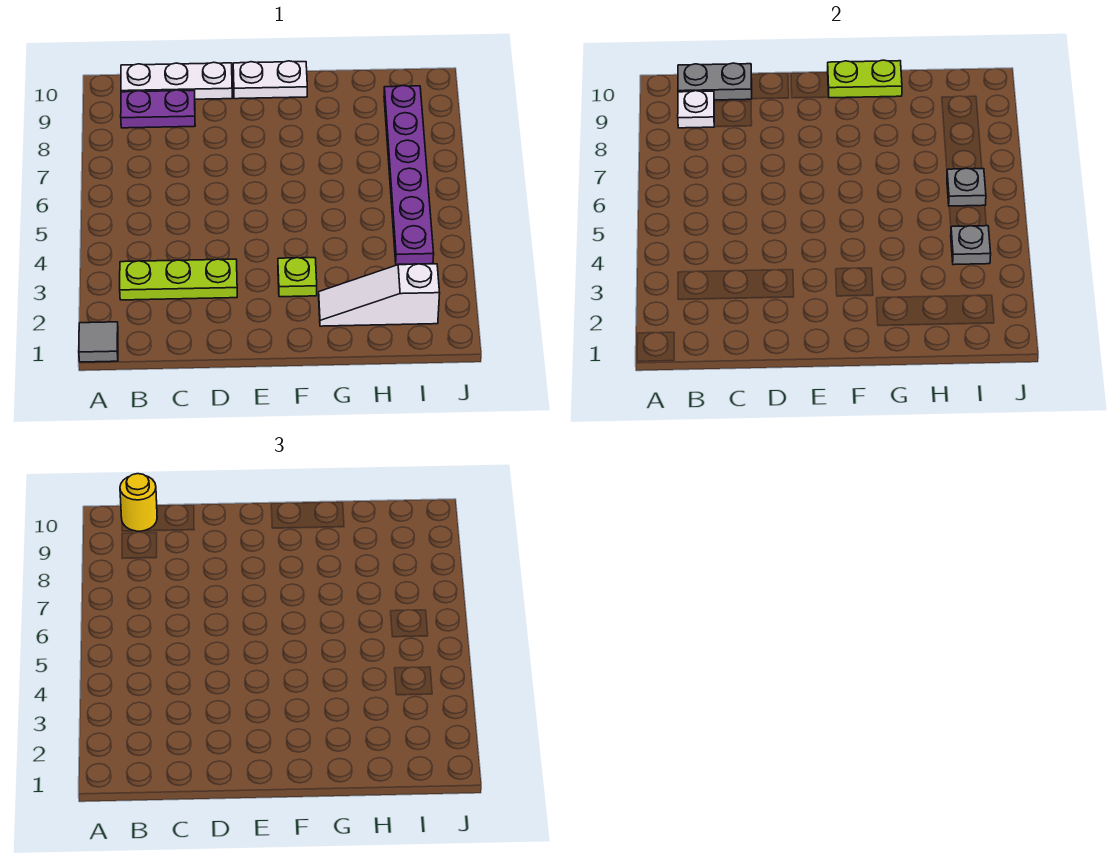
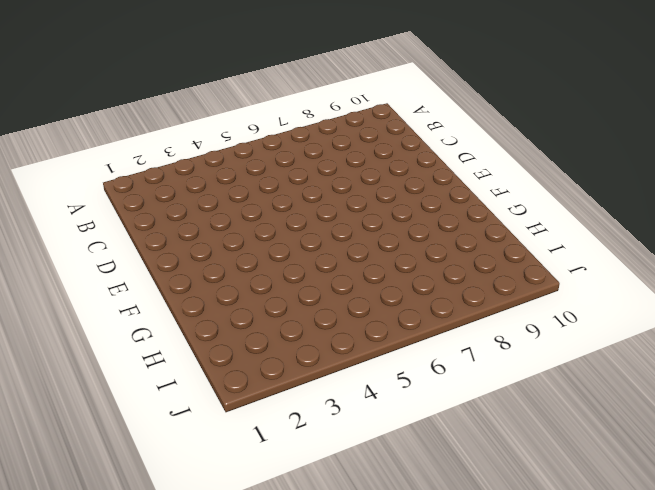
none -> grey 1x1 tile [79,322,118,362]
none -> lime 1x3 plate [120,259,237,300]
none -> purple 1x2 plate [121,90,195,128]

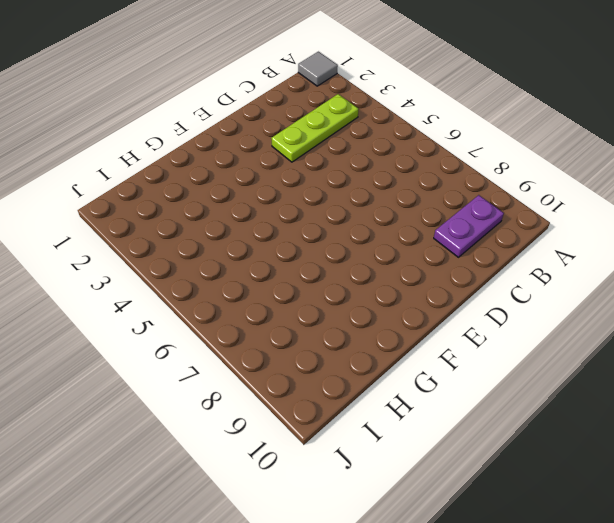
none -> white 1x3 plate [121,62,232,99]
none -> white 1x2 plate [233,61,307,99]
none -> lime 1x1 plate [278,258,317,297]

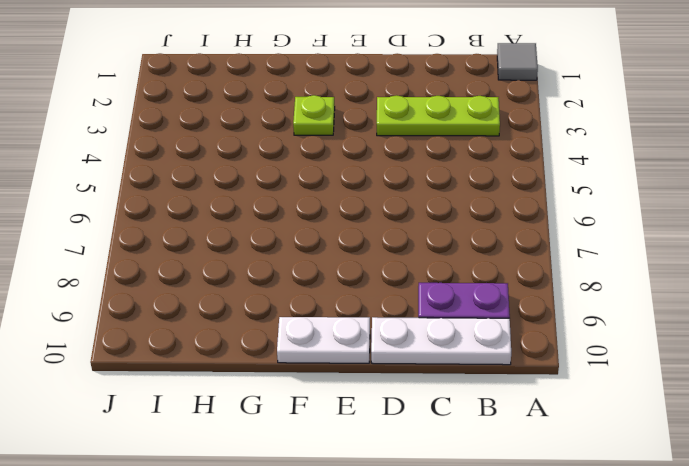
none -> white 1x3 slope [319,264,440,326]
none -> purple 1x6 plate [384,86,434,265]
none -> white 1x1 plate [678,91,714,128]

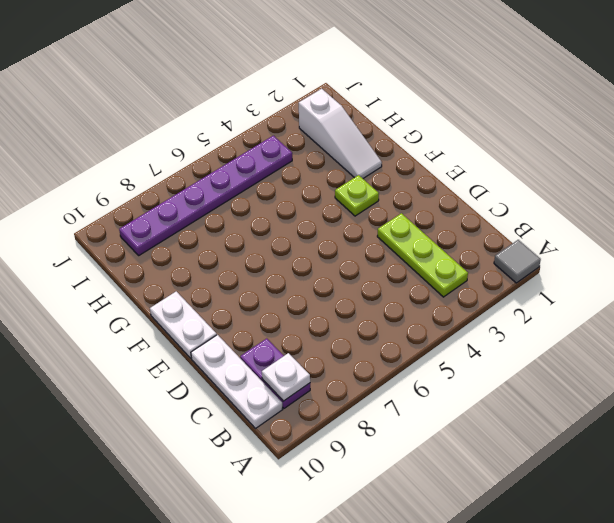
none -> grey 1x2 plate [678,63,752,100]
none -> lime 1x2 plate [828,60,902,98]
none -> grey 1x1 plate [951,226,991,265]

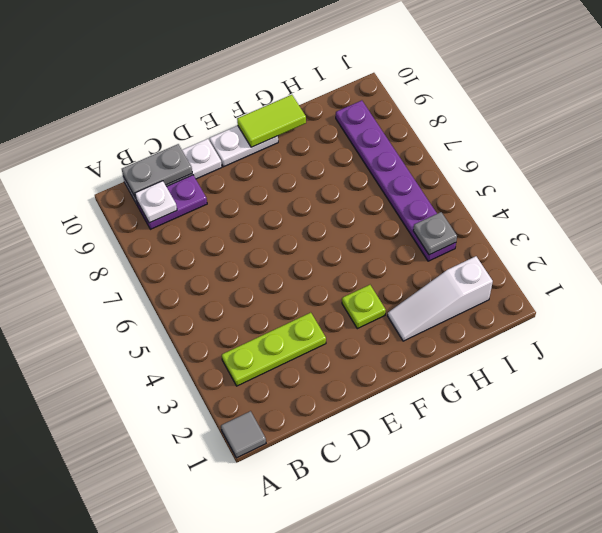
lime 1x2 tile [237,95,306,147] -> lime 1x2 plate [828,60,902,98]
none -> grey 1x1 plate [947,168,986,206]
none -> yellow 1x1 round brick [120,474,157,531]

